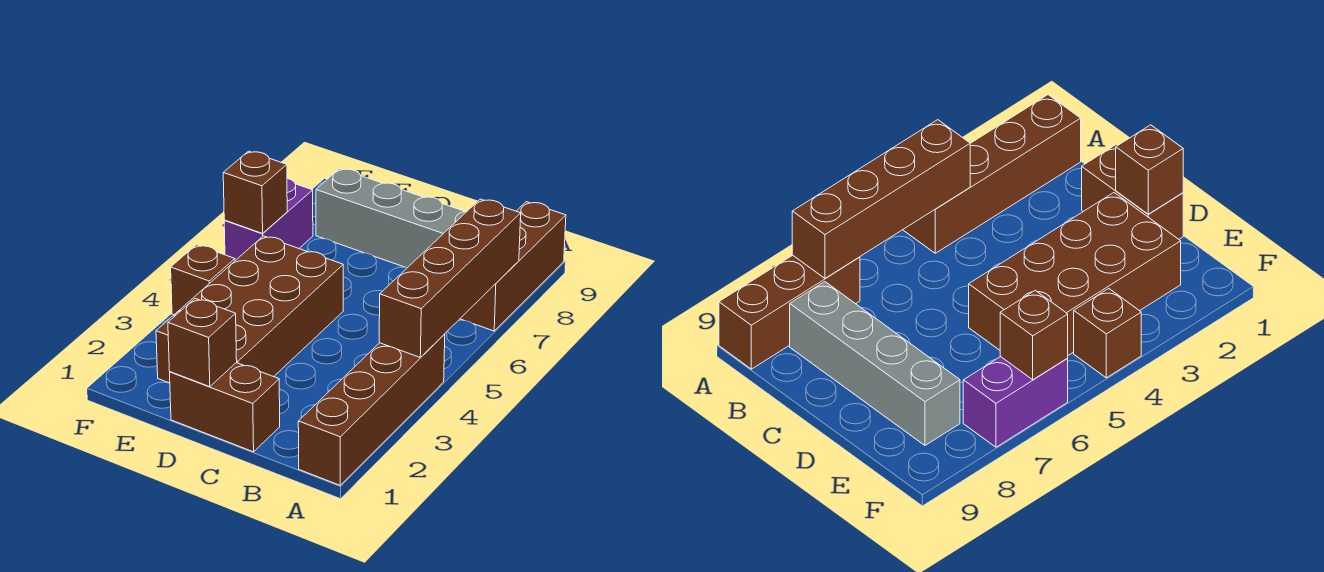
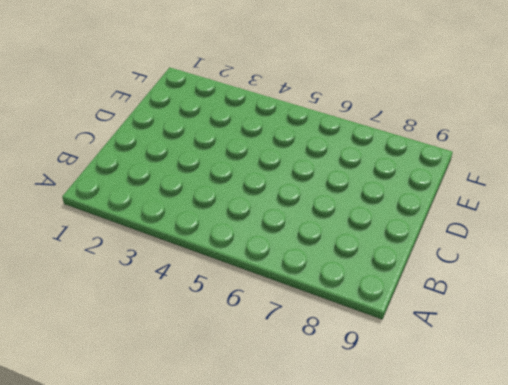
none -> brown 1x4 brick [298,334,445,485]
none -> brown 1x3 brick [460,202,566,331]

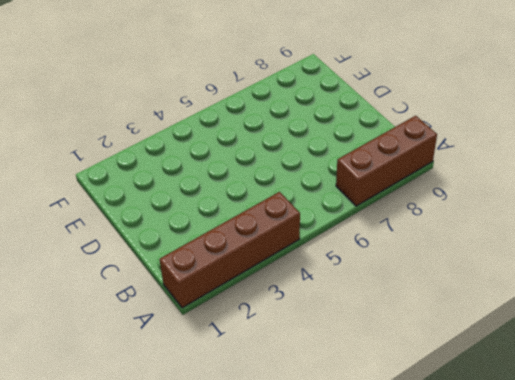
none -> grey 1x4 brick [316,169,467,268]
none -> brown 1x2 brick [170,363,280,452]

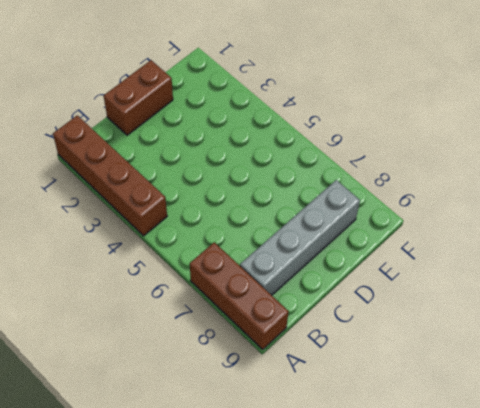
none -> brown 2x4 brick [156,236,343,383]
none -> brown 1x1 brick [171,245,235,315]

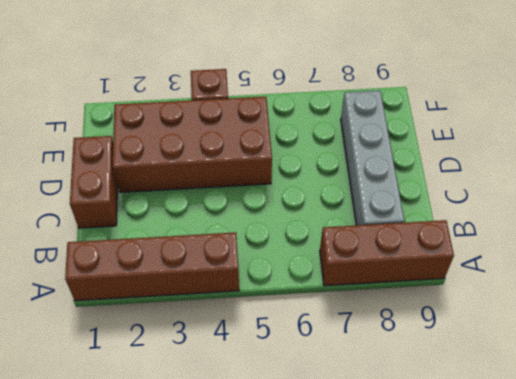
none -> purple 1x2 brick [224,178,313,261]
none -> brown 1x4 brick [379,199,521,358]

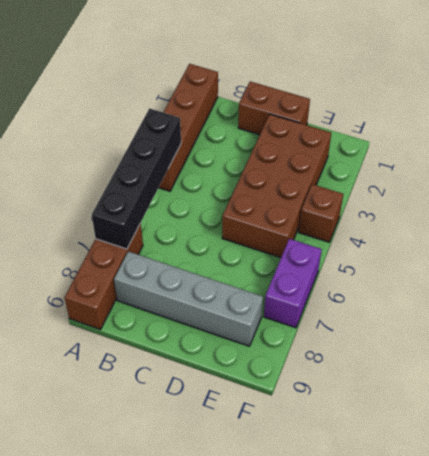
black 1x4 brick [92,108,181,249] -> brown 1x4 brick [379,199,521,358]
none -> brown 1x1 brick [168,299,237,387]
none -> brown 1x1 brick [223,151,287,233]

